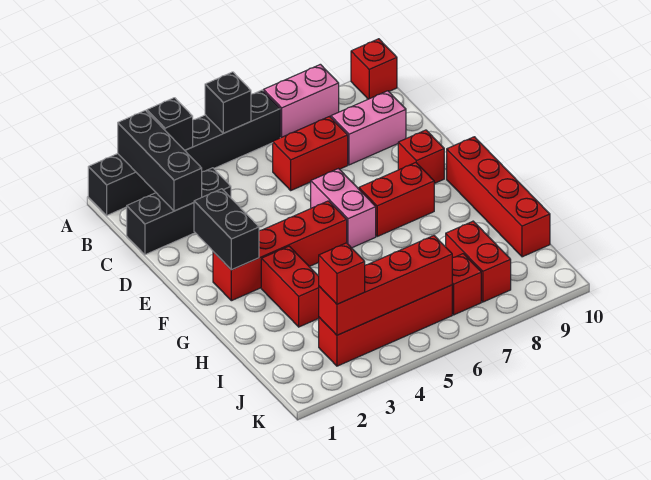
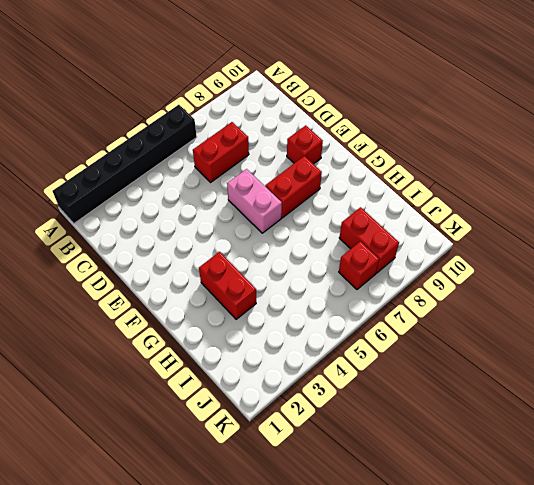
none -> pink 1x2 brick [263,64,339,138]
none -> red 1x1 brick [351,39,397,99]
none -> black 1x3 brick [127,168,231,255]

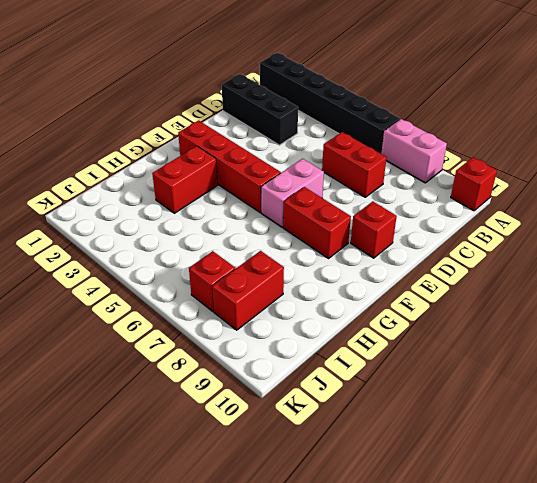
none -> pink 1x2 brick [331,91,406,165]
none -> red 1x4 brick [447,137,550,257]
none -> red 1x4 brick [319,285,452,366]

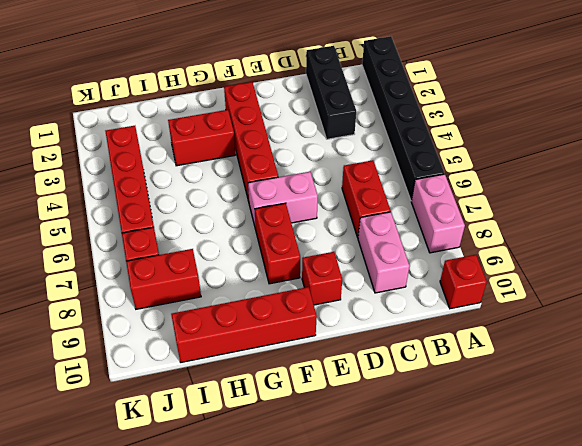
none -> black 1x3 brick [118,110,202,211]
none -> black 1x1 brick [147,98,193,150]
none -> black 1x1 brick [205,72,251,133]

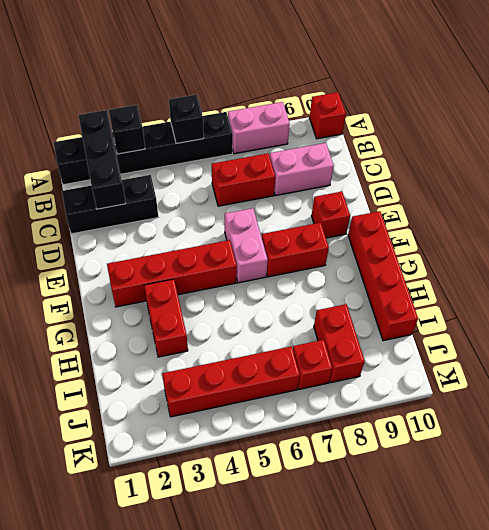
none -> black 1x2 brick [194,189,259,270]
none -> red 1x4 brick [319,236,452,335]
none -> red 1x1 brick [319,243,365,304]

